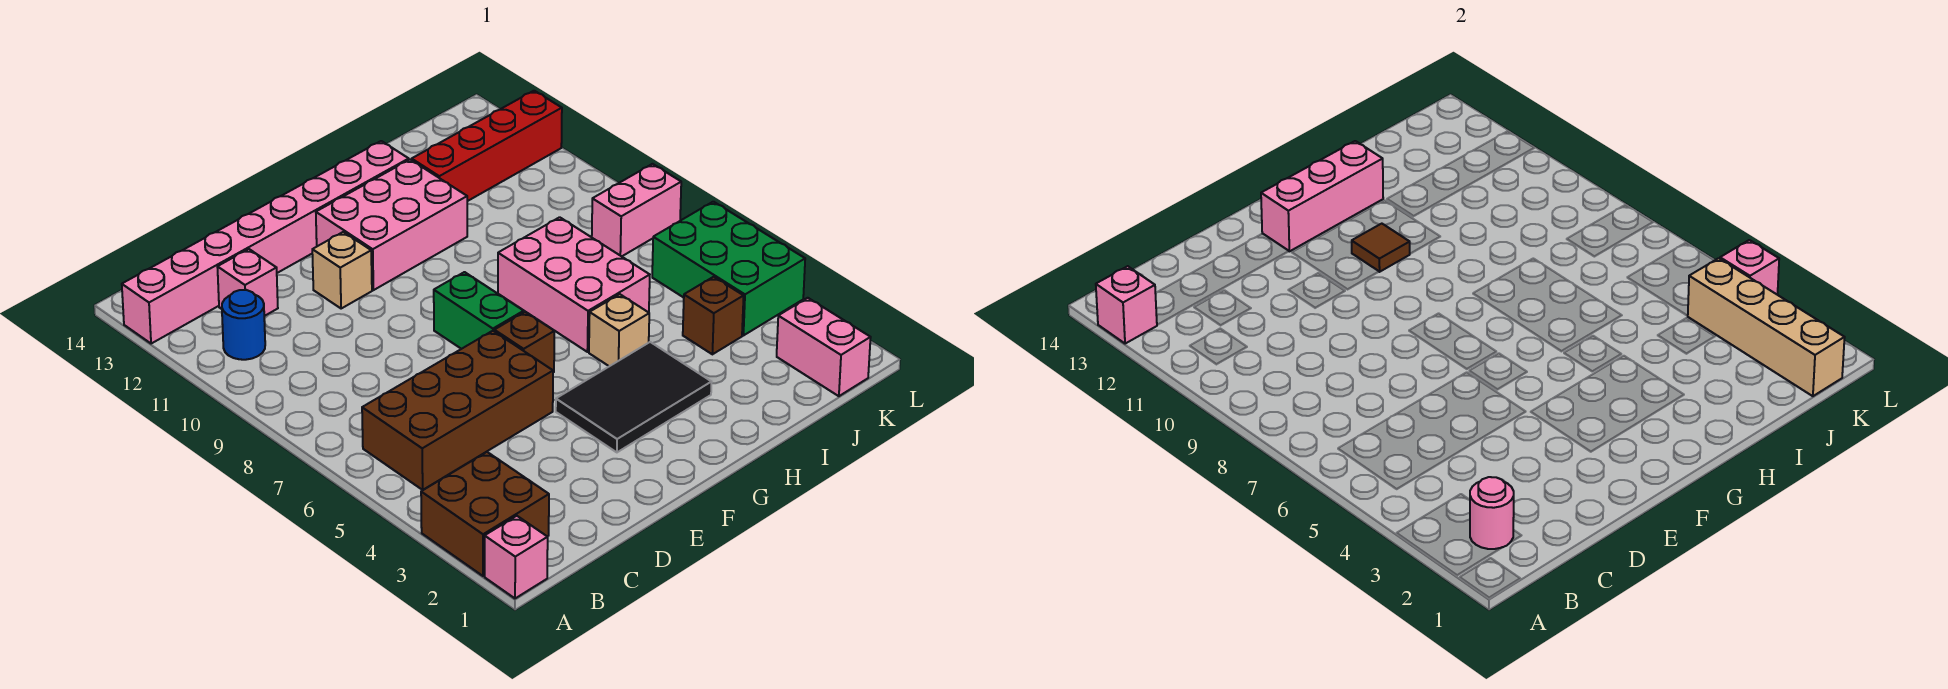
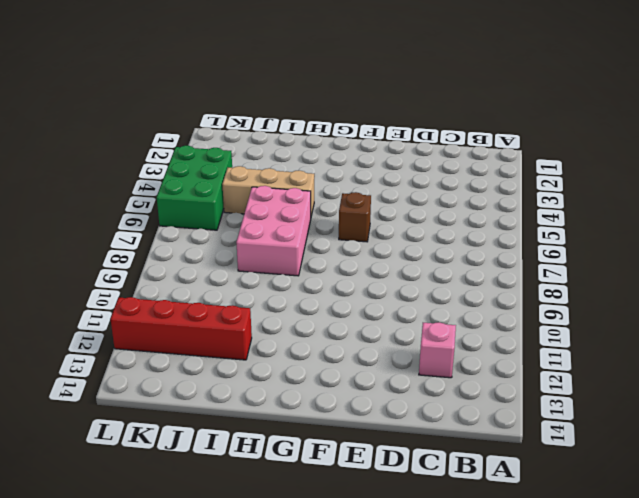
tan 1x3 brick [222,166,314,216] -> tan 1x1 brick [589,294,649,366]
none -> pink 1x1 brick [485,516,548,598]
none -> brown 2x2 brick [421,452,549,576]
none -> pink 1x8 brick [122,141,409,344]

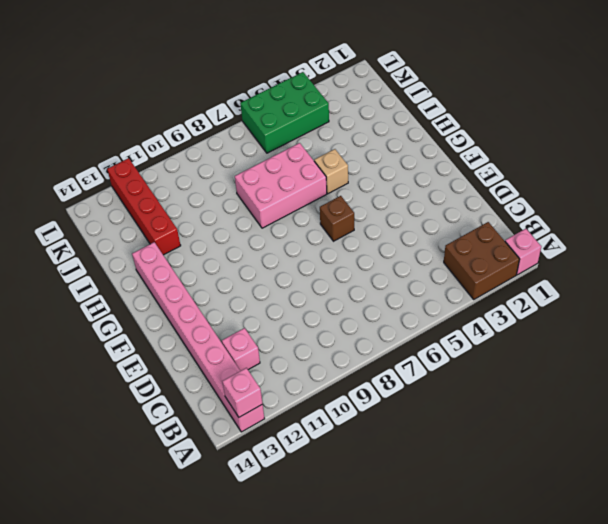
none -> brown 2x4 brick [362,331,553,490]
none -> blue 1x1 round brick [222,290,265,360]
none -> tan 1x1 brick [312,232,372,309]

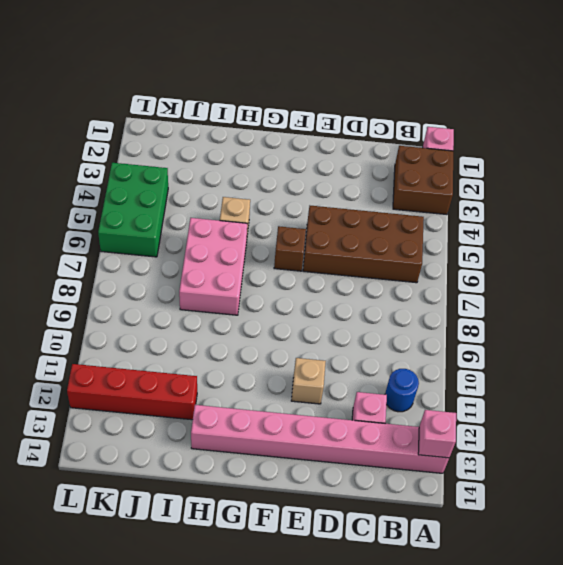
none -> black 2x3 tile [556,342,712,452]
none -> green 1x2 brick [434,272,524,349]
none -> pink 2x3 brick [316,160,467,290]

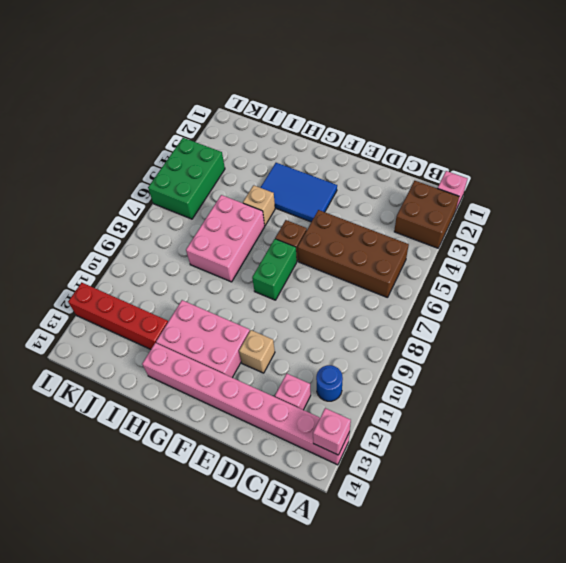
blue 2x3 tile [260,163,337,222] -> black 2x3 tile [556,342,712,452]
none -> brown 1x1 brick [683,277,744,354]
none -> pink 1x2 brick [777,298,871,396]
none -> pink 1x2 brick [592,164,681,256]

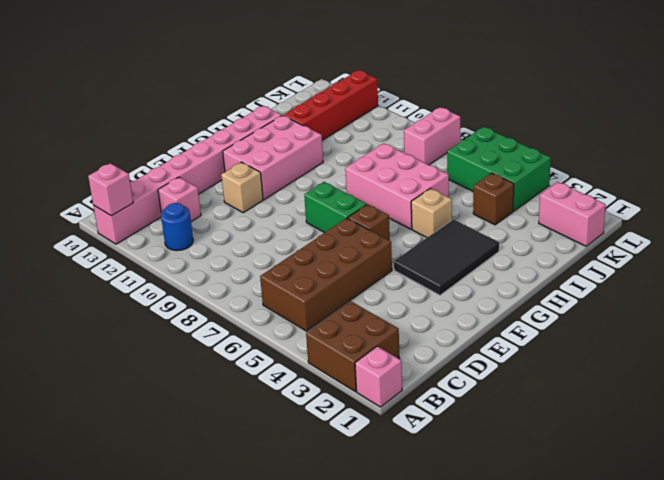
none -> pink 1x1 round brick [1470,477,1514,549]
none -> pink 1x3 brick [1261,141,1383,251]
none -> brown 1x1 tile [1352,224,1410,272]

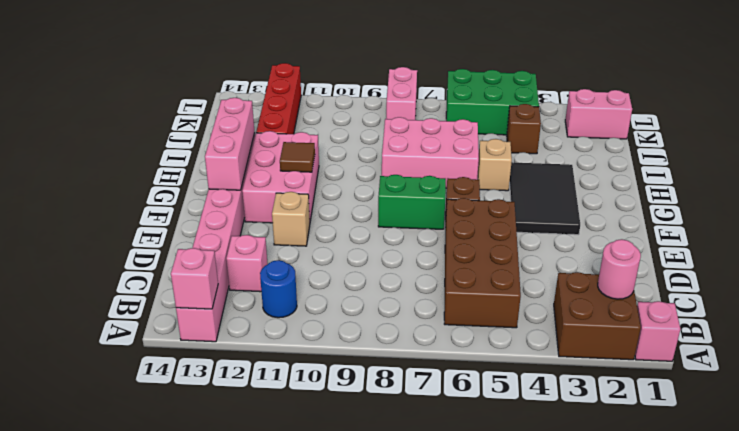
none -> tan 1x4 brick [1688,258,1845,396]
none -> pink 1x1 brick [1720,240,1779,295]

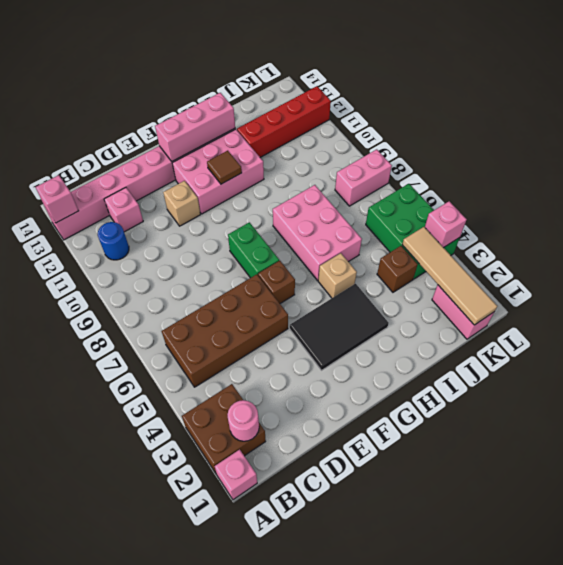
tan 1x4 tile [402,227,497,325] -> tan 1x4 brick [1688,258,1845,396]

